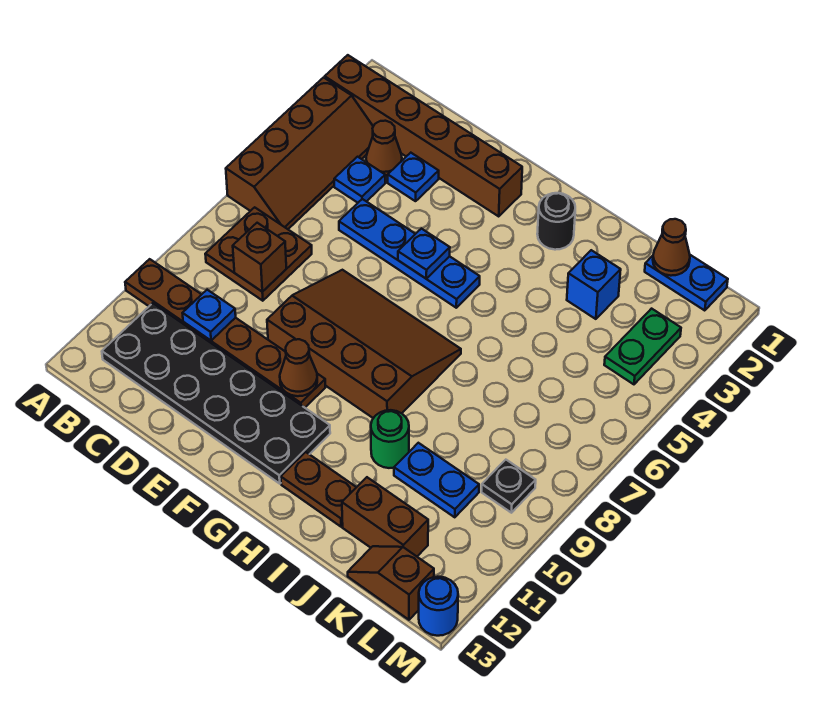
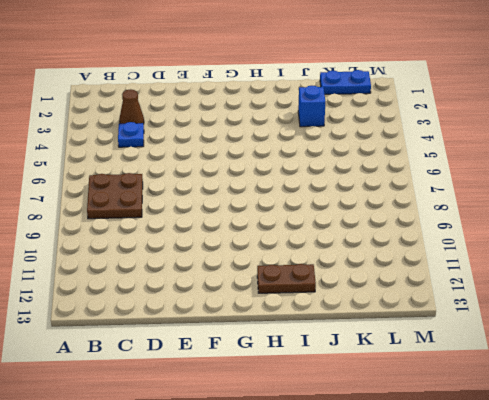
none -> brown 1x6 brick [325,55,522,216]
none -> brown 2x4 slope [226,77,373,229]
none -> brown 1x6 plate [125,259,325,408]

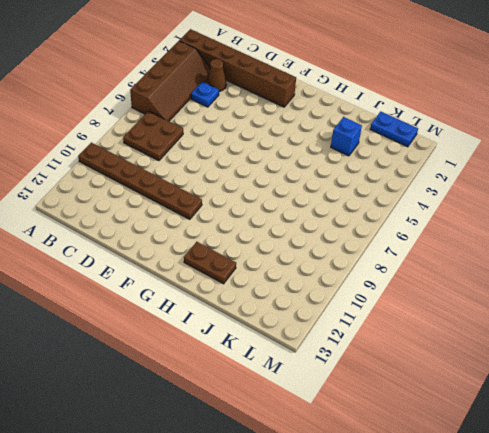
none -> black 2x6 plate [102,303,330,484]
none -> blue 1x1 plate [388,153,439,201]
none -> blue 1x4 plate [339,199,480,308]

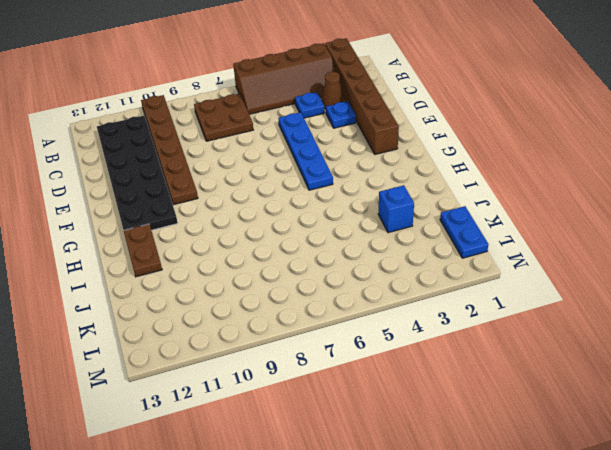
none -> brown 3x4 slope [267,270,461,418]
none -> black 1x1 round brick [537,193,575,250]
none -> green 1x1 round brick [371,410,409,468]

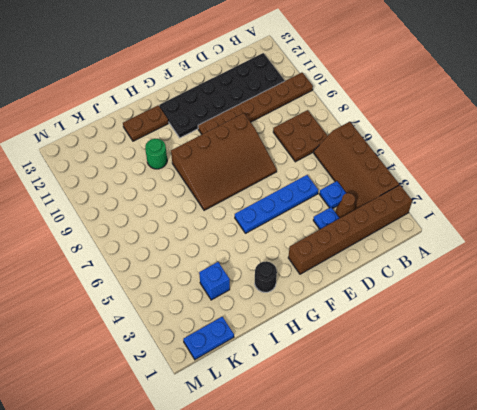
none -> blue 1x2 plate [394,443,479,517]
none -> brown 1x2 brick [342,477,428,556]
none -> brown 1x2 slope [348,546,434,620]

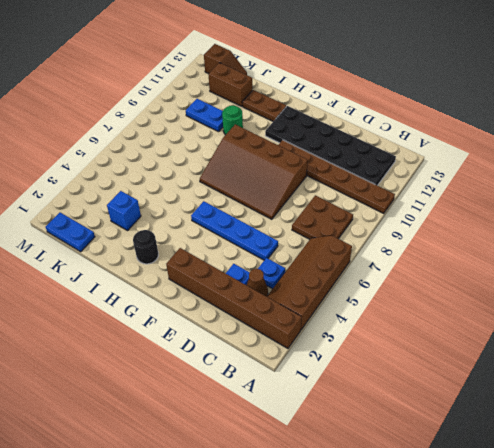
none -> green 1x2 plate [604,309,681,384]
none -> black 1x1 plate [482,460,536,513]
none -> blue 1x1 round brick [419,577,458,636]

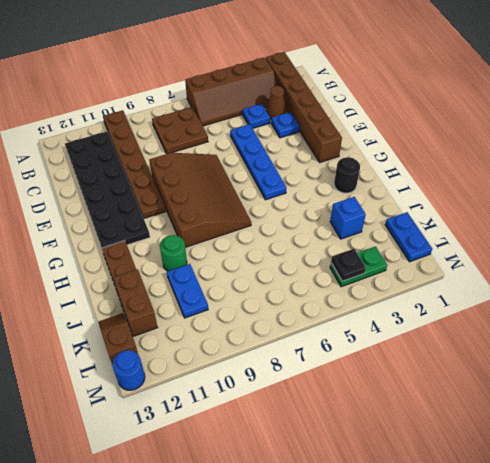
black 1x1 plate [331,249,366,281] -> black 1x1 plate moved to [482,460,536,513]
none -> brown 1x1 brick [233,223,286,292]
none -> blue 1x1 plate [183,290,236,341]
none -> blue 1x1 plate [398,229,450,279]

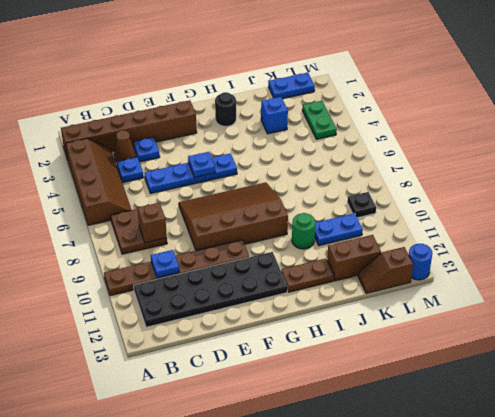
none -> brown 1x1 cone [280,339,317,396]
none -> brown 1x1 cone [653,219,690,276]

